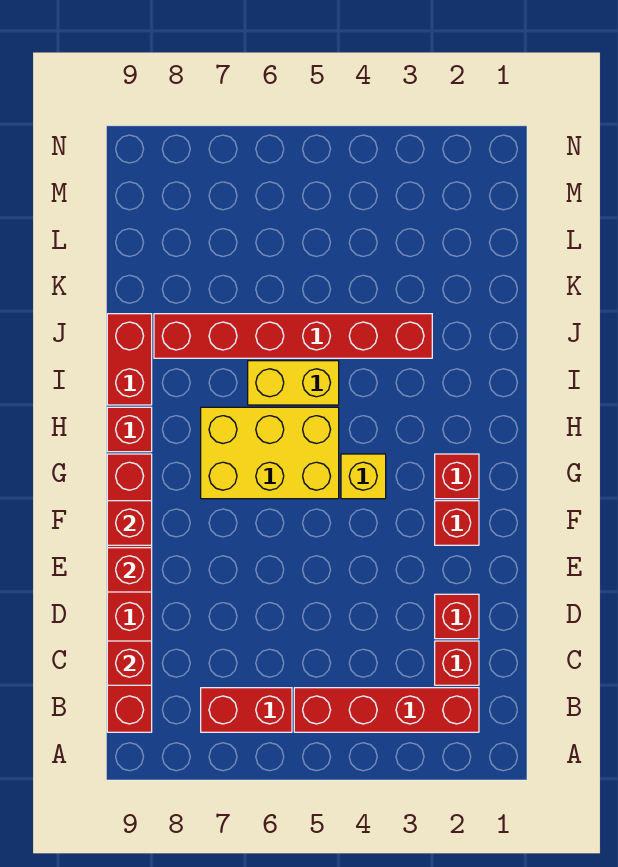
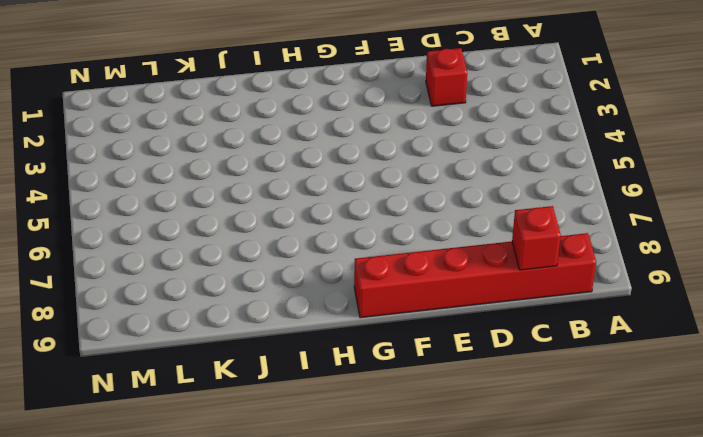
none -> red 1x4 brick [294,688,479,732]
none -> red 1x2 brick [201,688,292,732]
none -> red 1x1 brick [435,641,479,685]

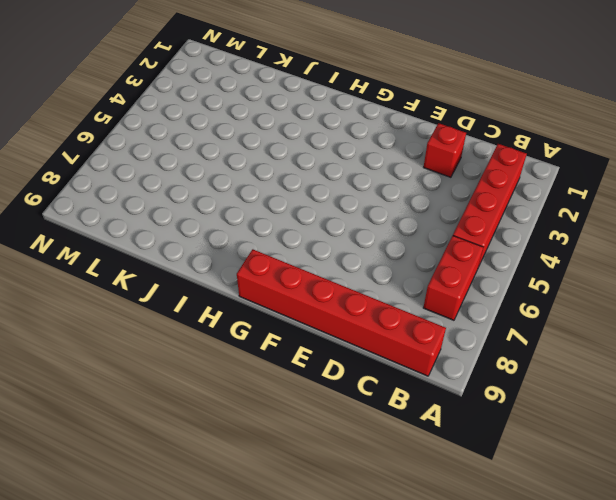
none -> red 1x1 brick [435,641,479,685]
none -> red 1x1 brick [435,501,479,545]
none -> red 1x1 brick [435,454,479,499]

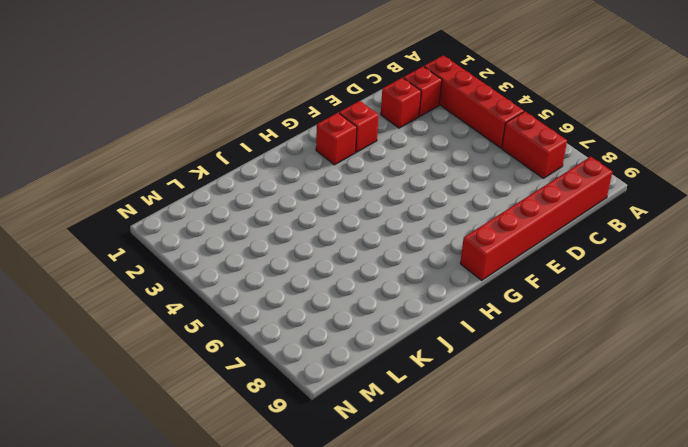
none -> yellow 1x1 brick [341,454,386,499]
none -> yellow 2x3 brick [201,407,339,499]
none -> red 1x1 brick [107,407,152,452]

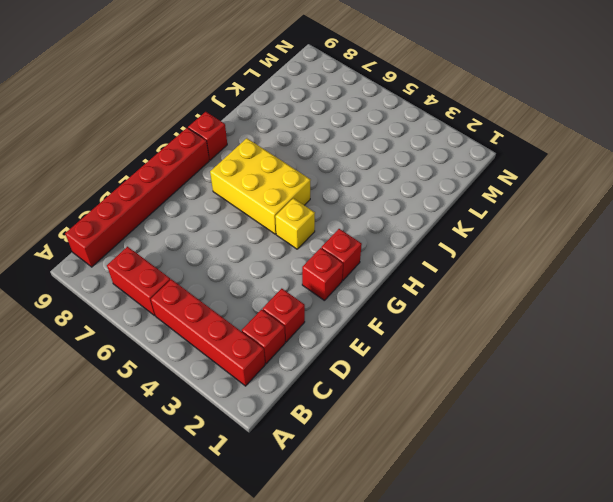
none -> yellow 1x2 brick [248,361,339,405]
none -> red 1x2 brick [107,314,152,405]
none -> red 1x6 brick [154,314,432,358]

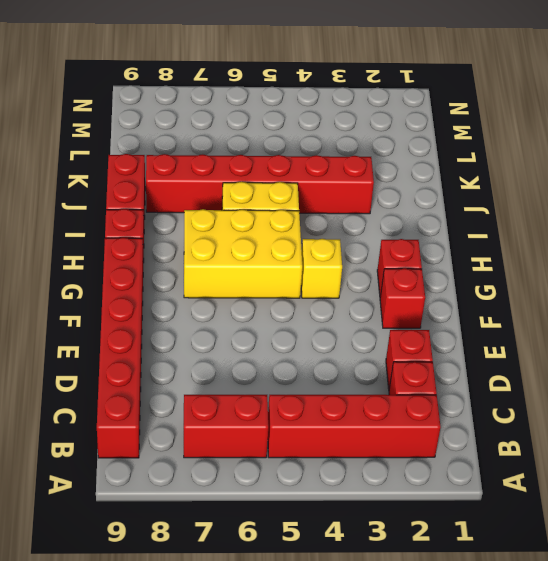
none -> red 1x1 brick [107,641,152,685]
none -> red 1x1 brick [107,548,152,592]
none -> red 1x1 brick [107,501,152,545]

